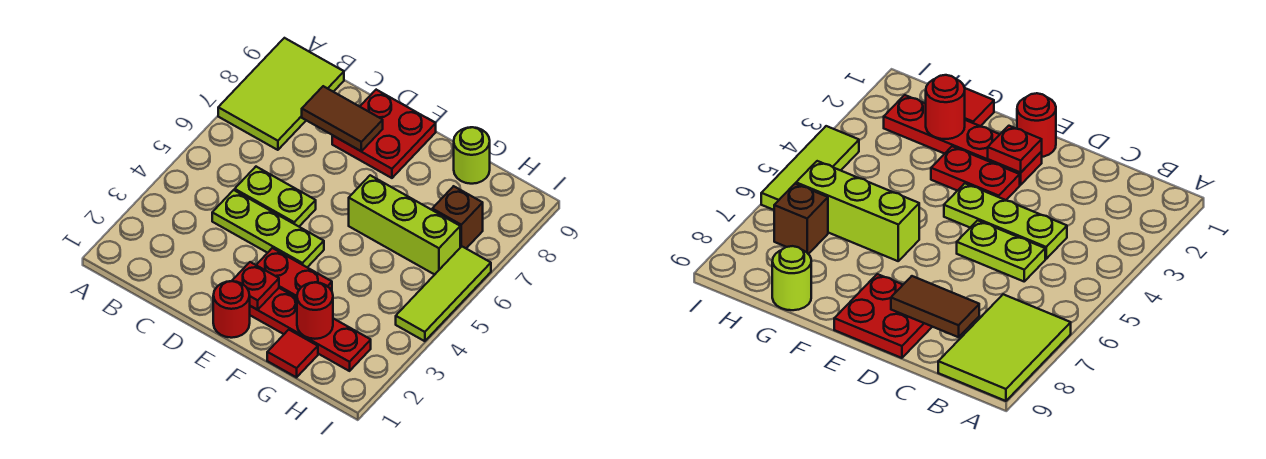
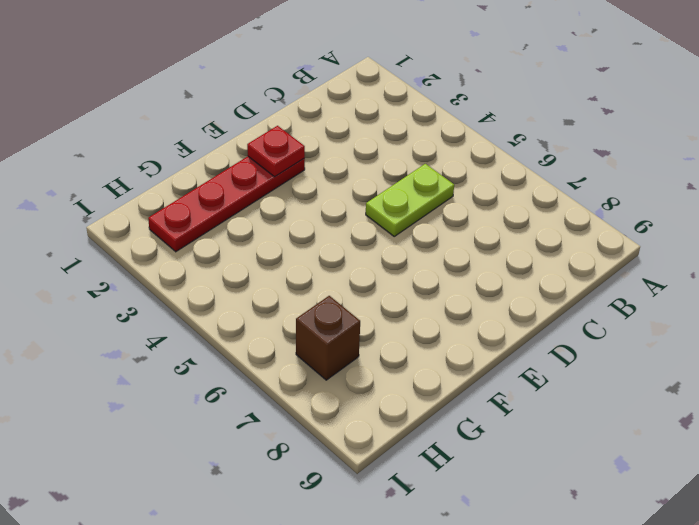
none -> lime 2x3 tile [218,38,344,150]
none -> lime 1x3 plate [212,190,324,267]
none -> red 2x2 plate [332,90,436,178]

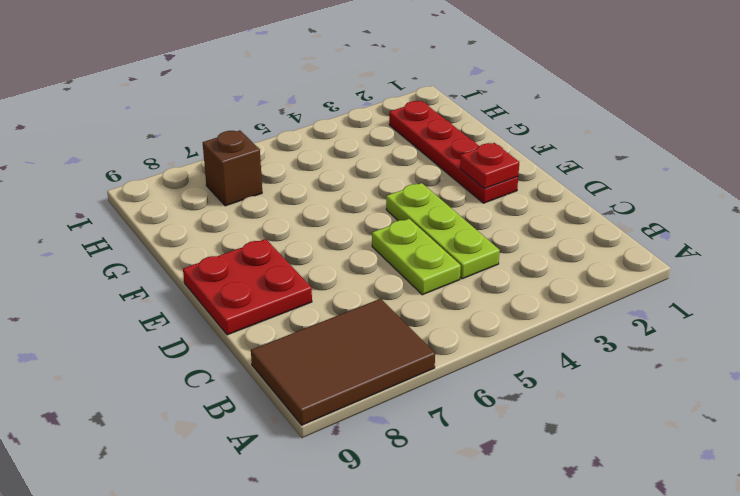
brown 2x3 tile [251,299,435,425] -> lime 2x3 tile [218,38,344,150]
none -> red 1x1 round brick [213,281,250,338]
none -> red 1x2 plate [257,248,332,298]
none -> lime 1x3 brick [349,175,460,275]

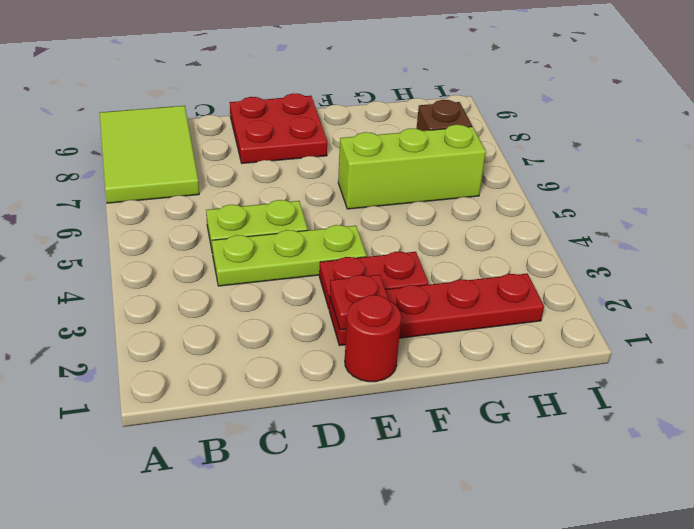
none -> red 1x1 tile [267,330,318,377]
none -> lime 1x1 round brick [454,127,490,184]
none -> lime 1x3 tile [396,246,491,341]

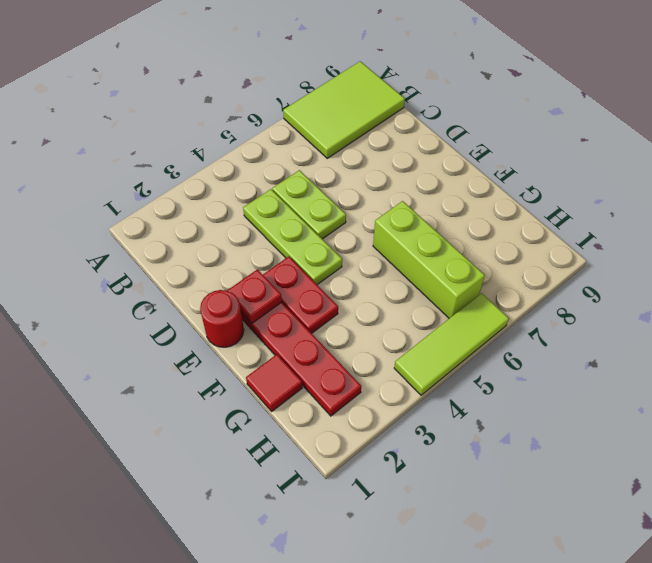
none -> red 2x2 plate [332,90,436,178]
none -> lime 1x1 round brick [454,127,490,184]
none -> brown 1x1 brick [432,186,483,248]

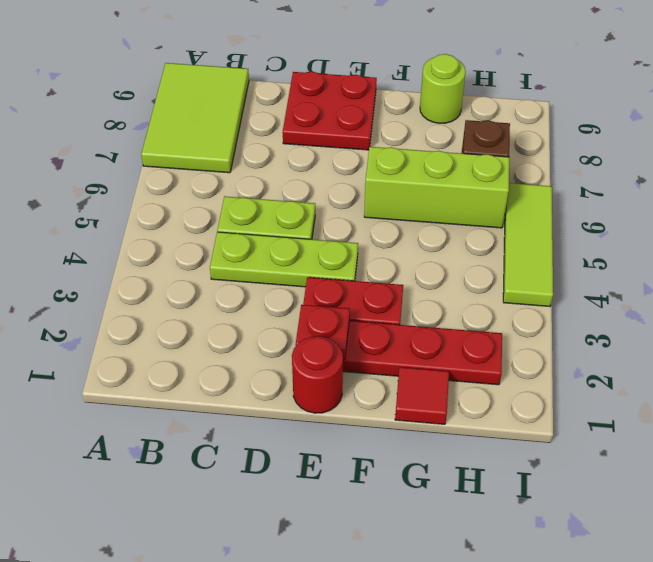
none -> brown 1x2 tile [302,86,383,151]
none -> red 1x1 round brick [297,282,333,339]

